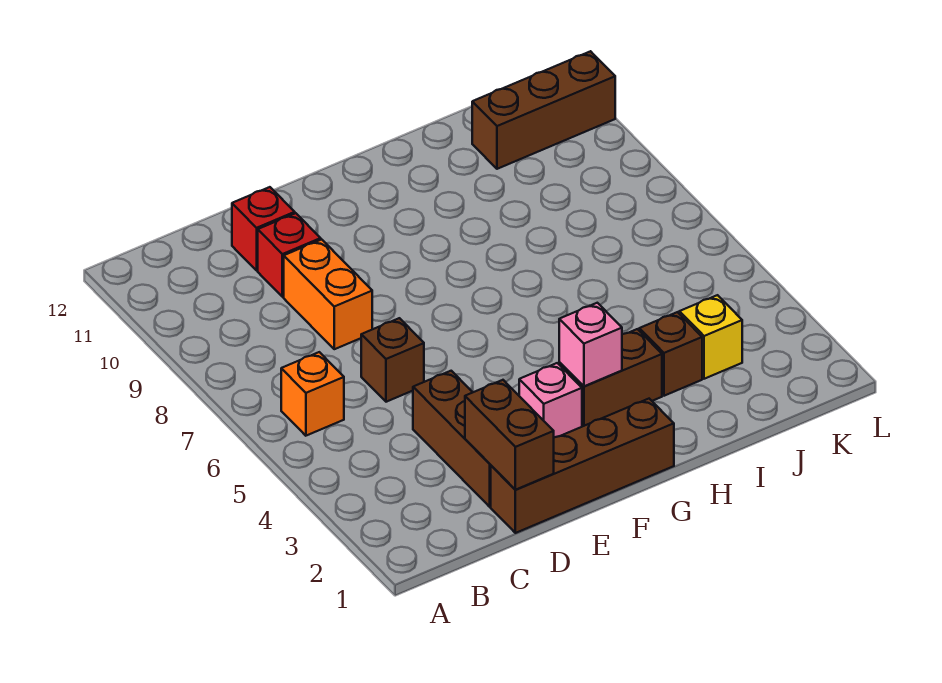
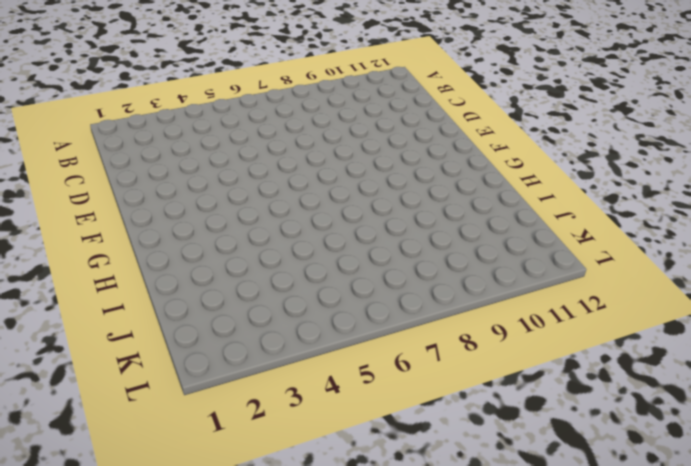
none -> orange 1x1 brick [281,352,344,436]
none -> brown 1x4 brick [491,399,674,533]
none -> brown 1x3 brick [413,371,491,507]

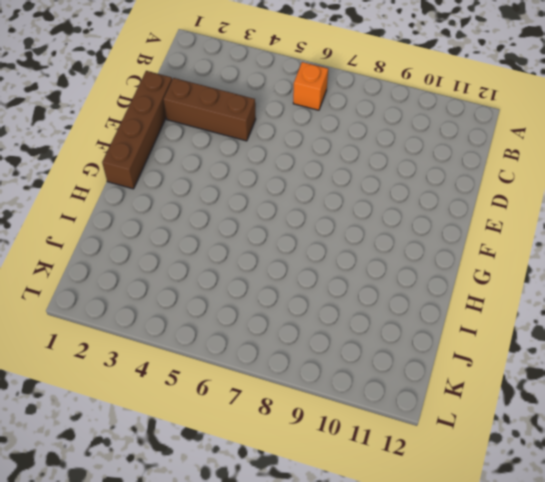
none -> brown 1x1 brick [361,318,424,402]
none -> orange 1x2 brick [284,239,372,349]
none -> red 1x1 brick [258,213,321,297]

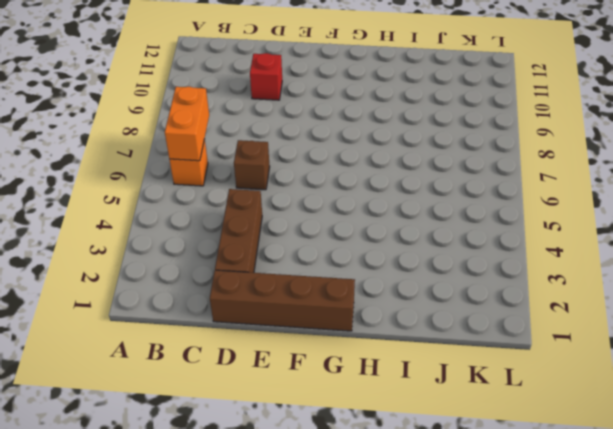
orange 1x2 brick [165,87,209,161] -> orange 1x2 brick moved to [284,239,372,349]
none -> red 1x1 brick [232,187,295,270]
none -> pink 1x1 brick [519,363,582,437]
none -> brown 1x2 brick [559,329,662,427]

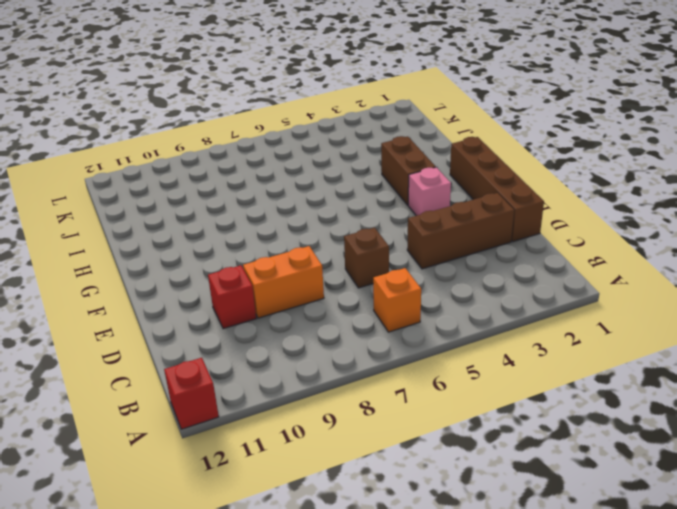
red 1x1 brick [164,358,219,429] -> red 1x1 brick moved to [232,187,295,270]
none -> brown 1x1 brick [639,312,702,396]
none -> yellow 1x1 brick [679,295,742,379]
none -> brown 1x3 brick [472,51,615,169]

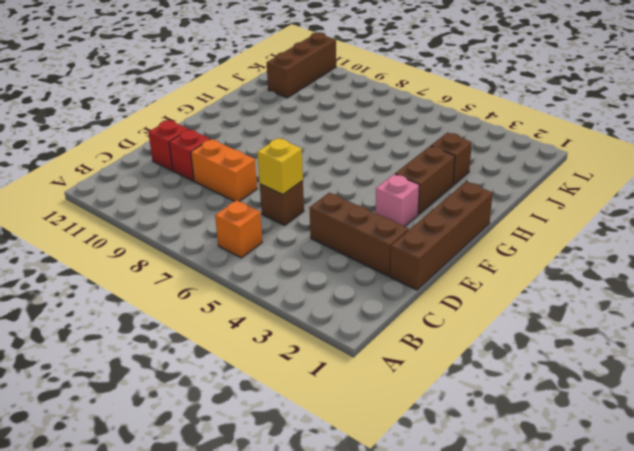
yellow 1x1 brick [257,138,303,195] -> yellow 1x1 brick moved to [679,295,742,379]
none -> brown 1x2 brick [465,380,554,490]
none -> pink 1x1 brick [559,303,622,386]

